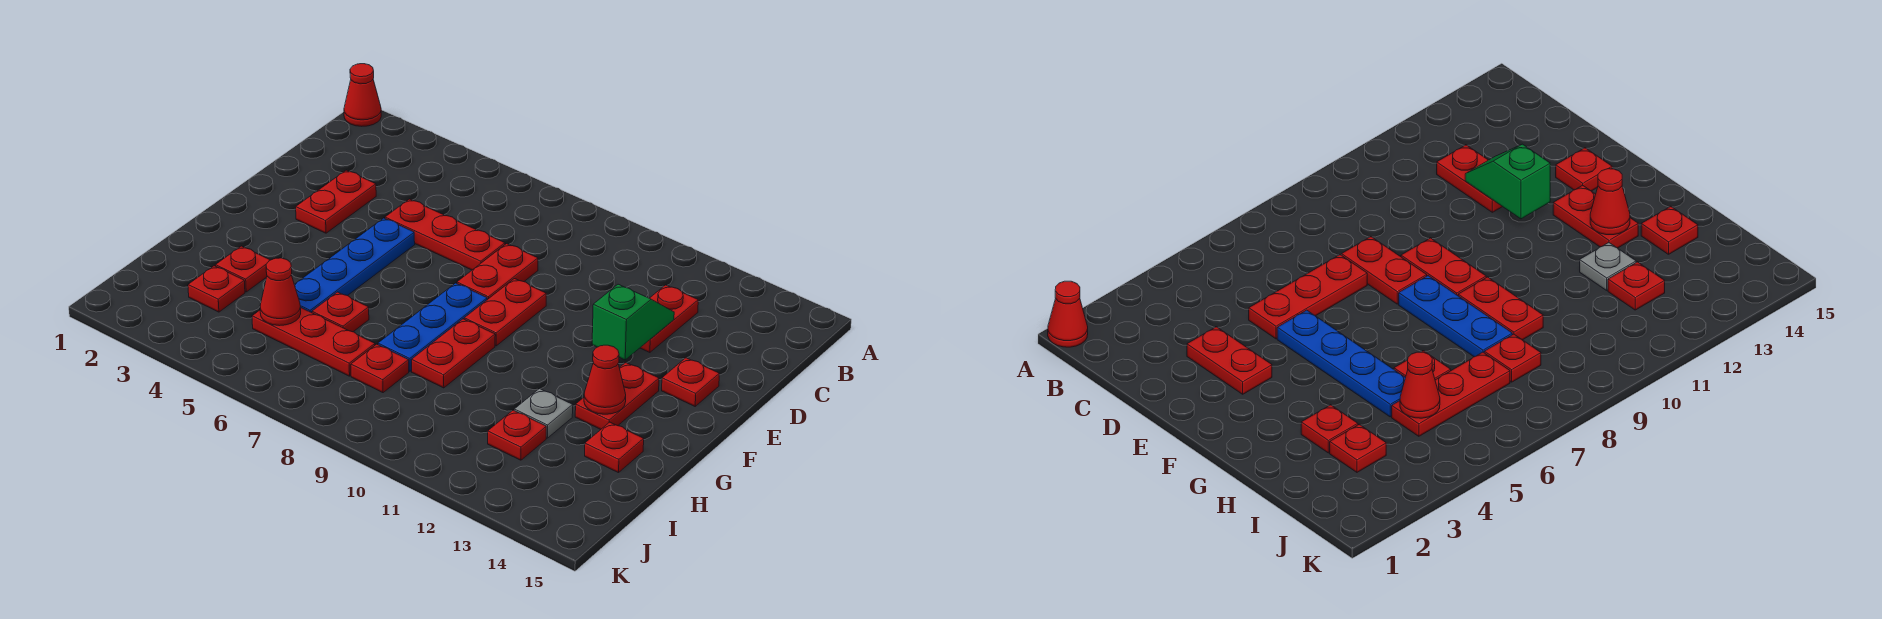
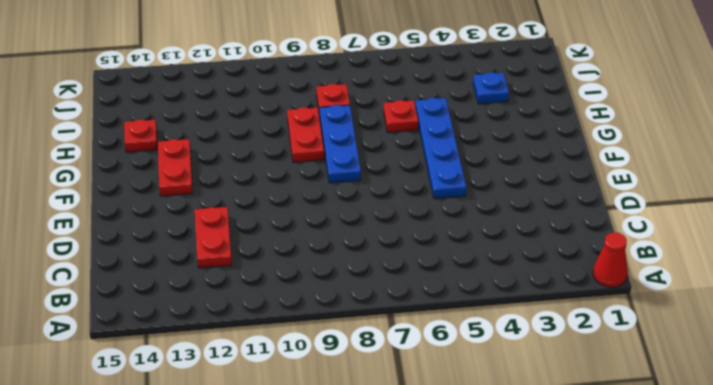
blue 1x1 plate [473,72,509,104] -> red 1x1 plate [188,266,245,312]
none -> red 1x2 plate [296,170,376,233]
none -> red 1x3 plate [385,199,505,270]
none -> red 1x2 plate [457,244,538,300]

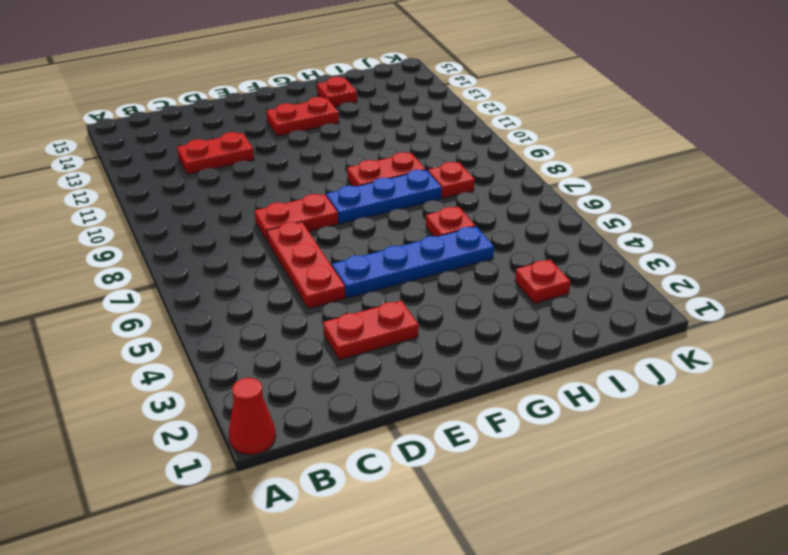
none -> red 1x2 plate [464,279,546,346]
none -> red 1x1 plate [662,358,719,406]
none -> red 1x1 plate [216,246,270,292]

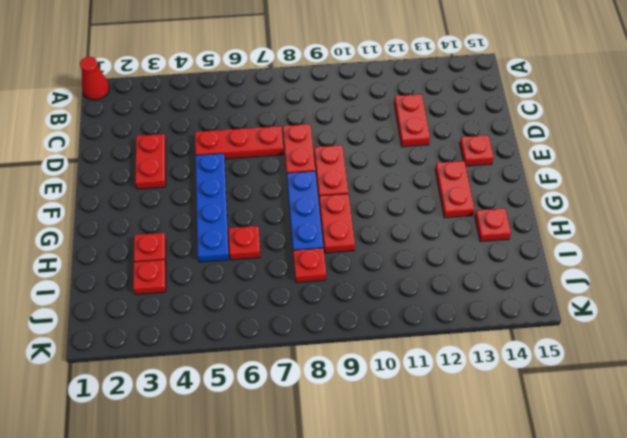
none -> grey 1x1 plate [514,389,573,438]
none -> red 1x3 plate [252,308,375,376]
none -> red 1x1 plate [488,410,546,460]

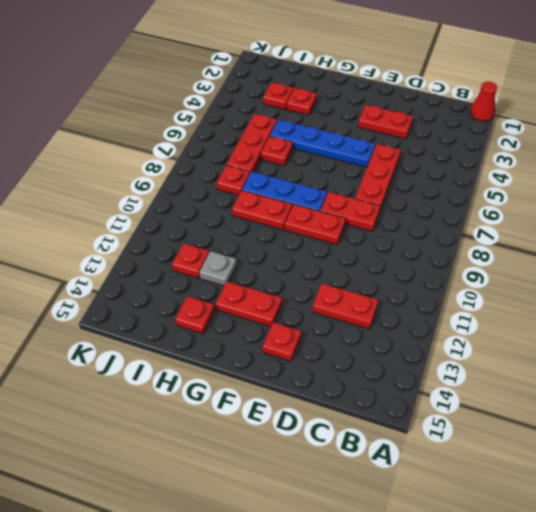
none -> green 1x2 slope [592,284,674,360]
none -> red 1x1 cone [584,345,626,414]
none -> red 1x1 cone [260,258,301,326]

